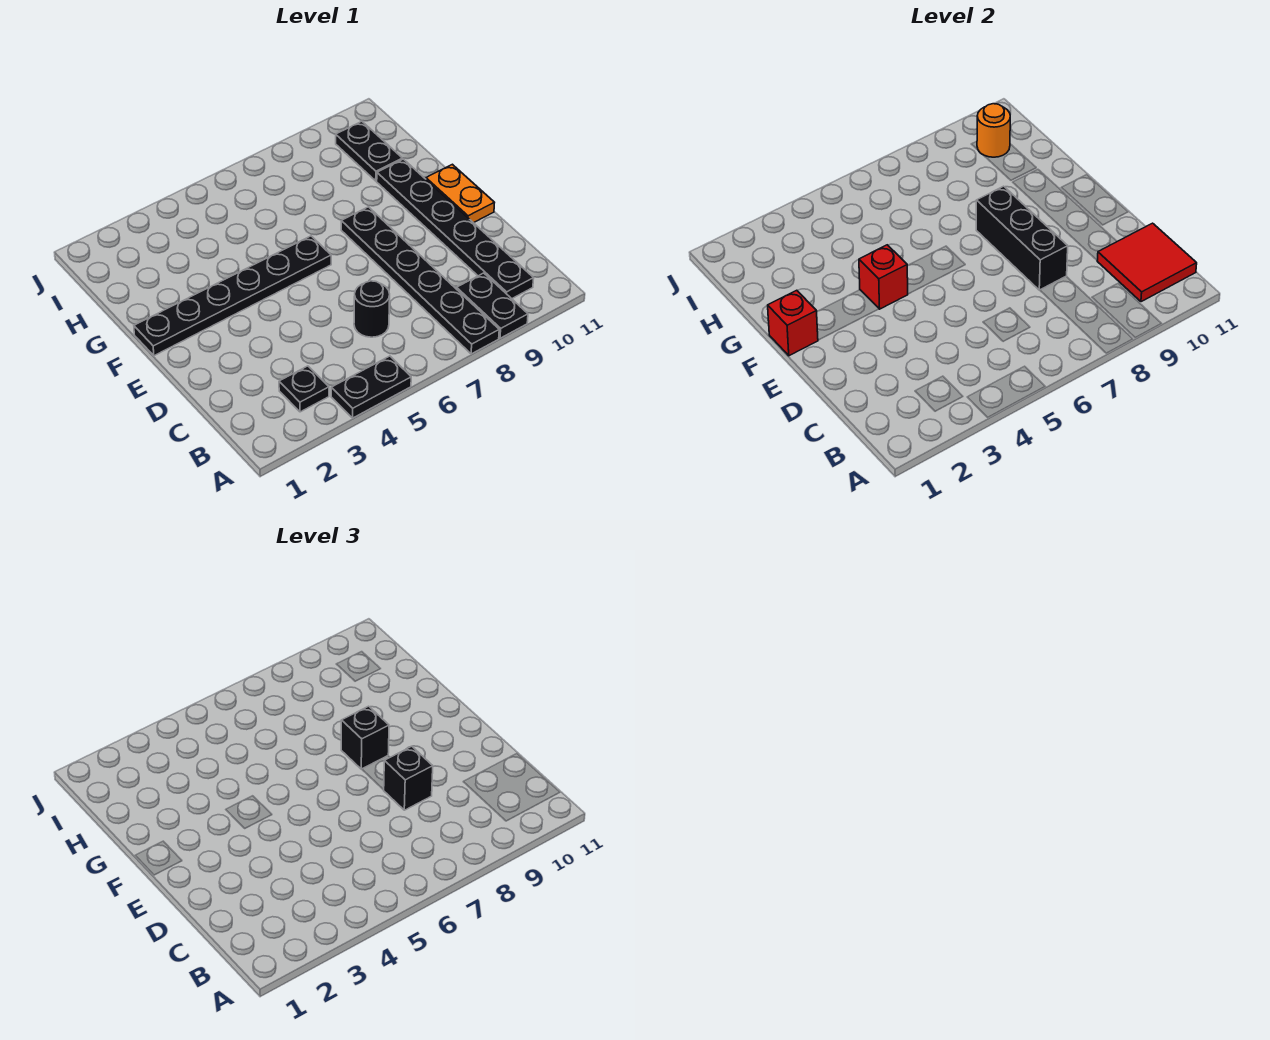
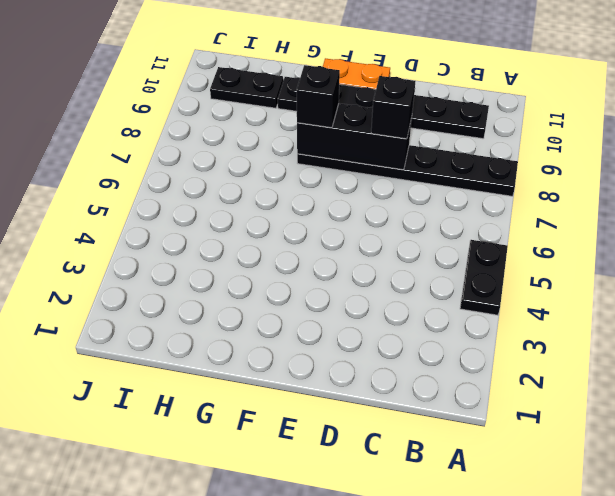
none -> black 1x2 plate [457,273,528,338]
none -> black 1x1 plate [279,366,329,412]
none -> black 1x1 round brick [354,281,390,337]

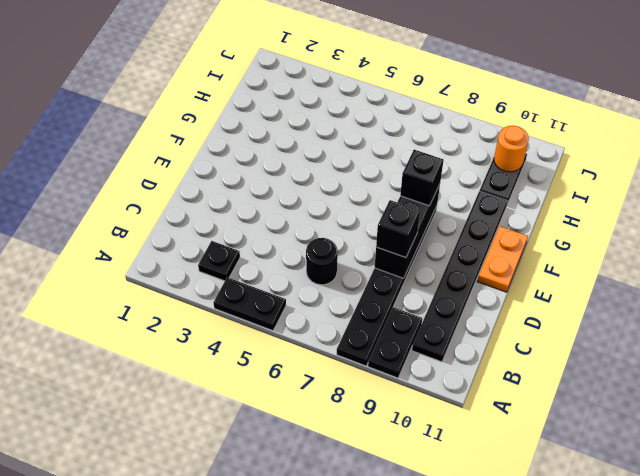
none -> black 1x6 plate [134,236,331,356]
none -> red 2x2 tile [1097,223,1197,302]
none -> red 1x1 brick [768,290,818,356]

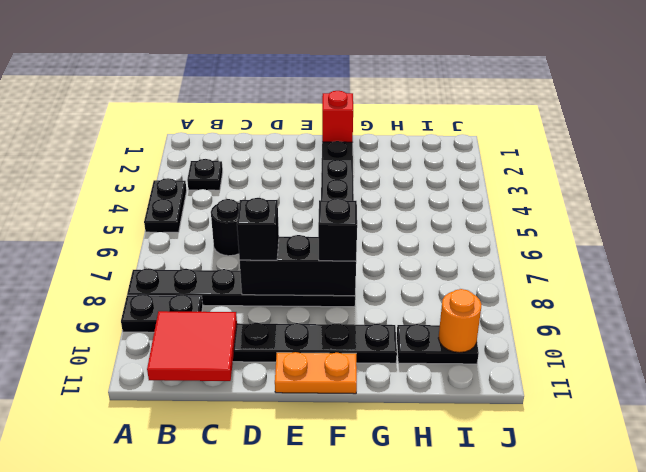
none -> red 1x1 brick [859,245,908,309]

